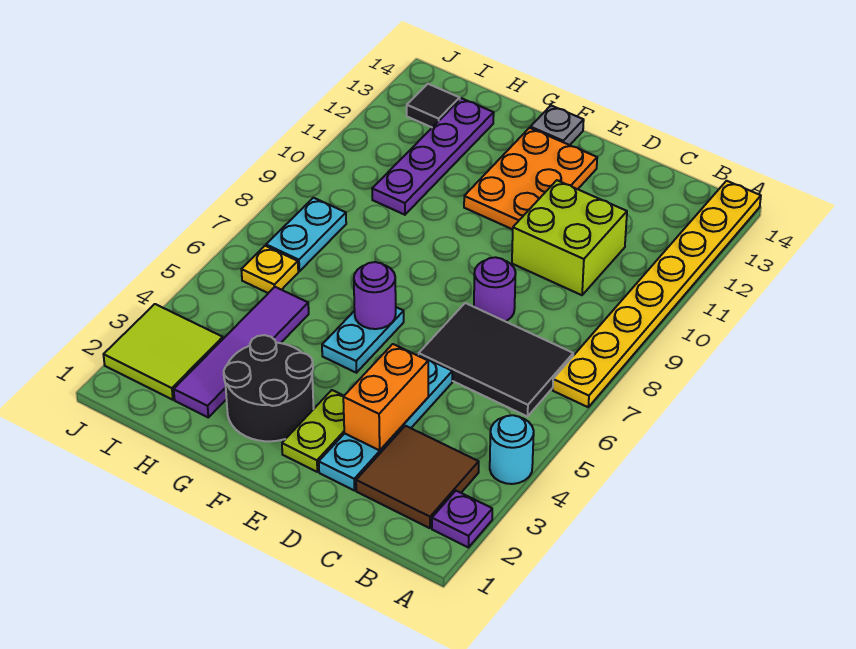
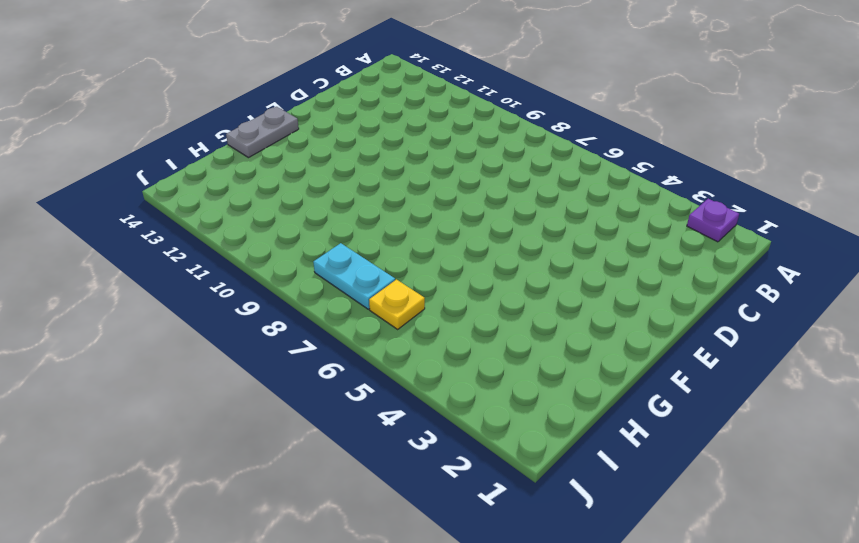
grey 1x2 plate [226,107,299,158] -> grey 1x1 plate [530,106,584,145]
none -> cyan 1x1 round brick [490,415,534,484]
none -> yellow 1x8 plate [553,181,761,407]
none -> brown 2x2 tile [356,426,479,528]

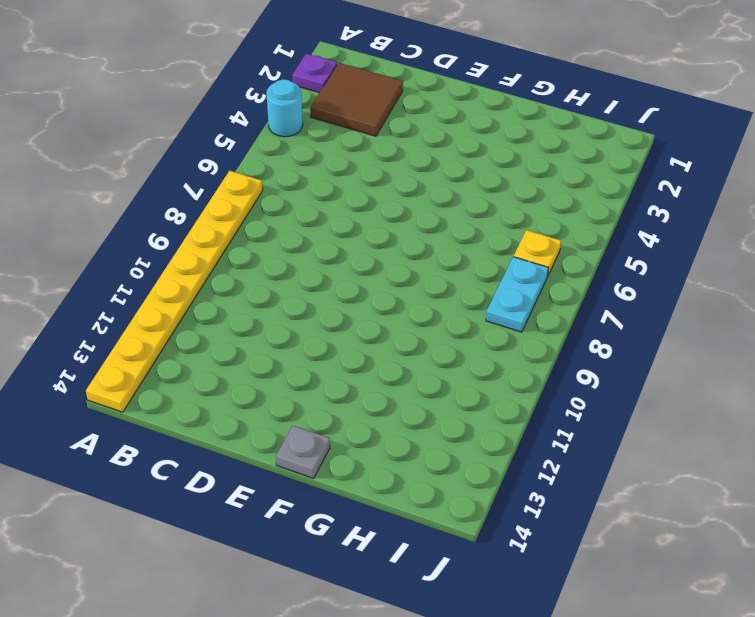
none -> black 2x3 tile [419,303,573,417]
none -> lime 2x2 brick [512,180,627,295]
none -> cyan 1x4 plate [319,355,452,491]

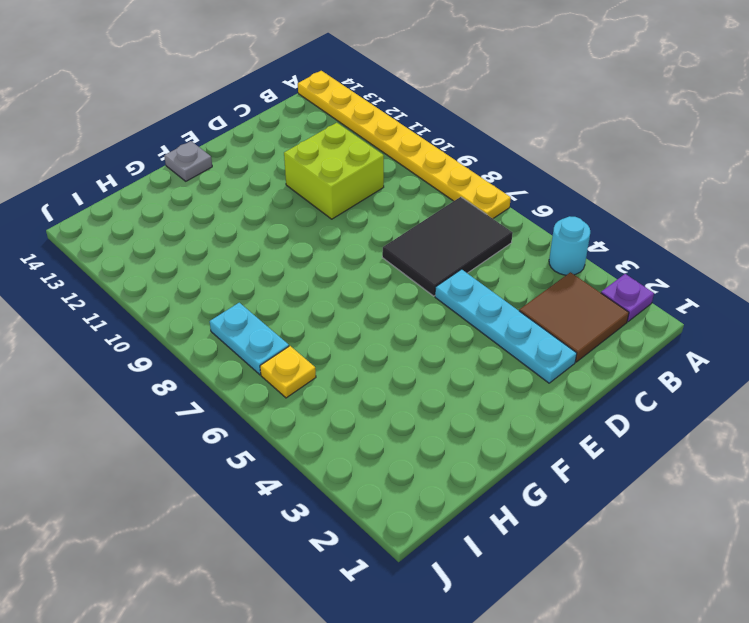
none -> purple 1x1 round brick [474,257,516,321]
none -> lime 1x2 plate [282,390,344,472]
none -> orange 2x3 plate [464,128,597,229]

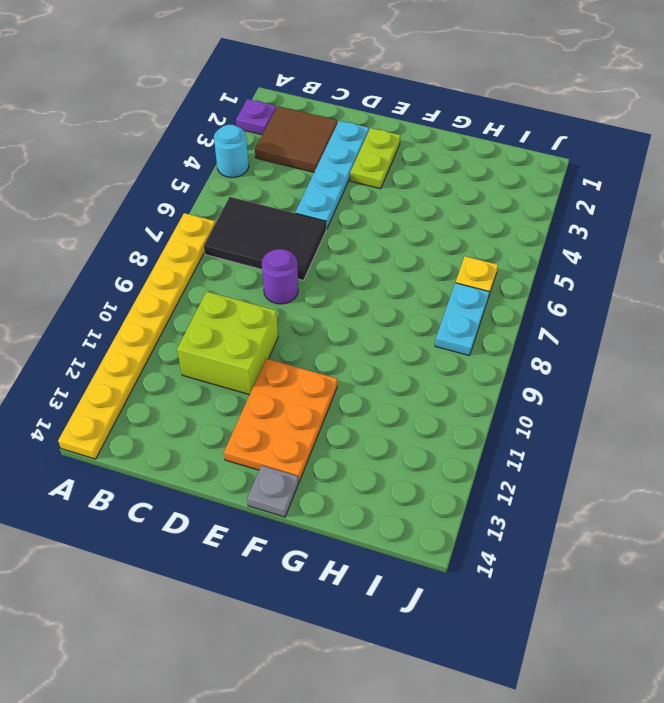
none -> black 2x2 round brick [224,335,314,441]
none -> cyan 1x2 plate [322,307,404,373]
none -> purple 1x4 tile [174,287,309,417]

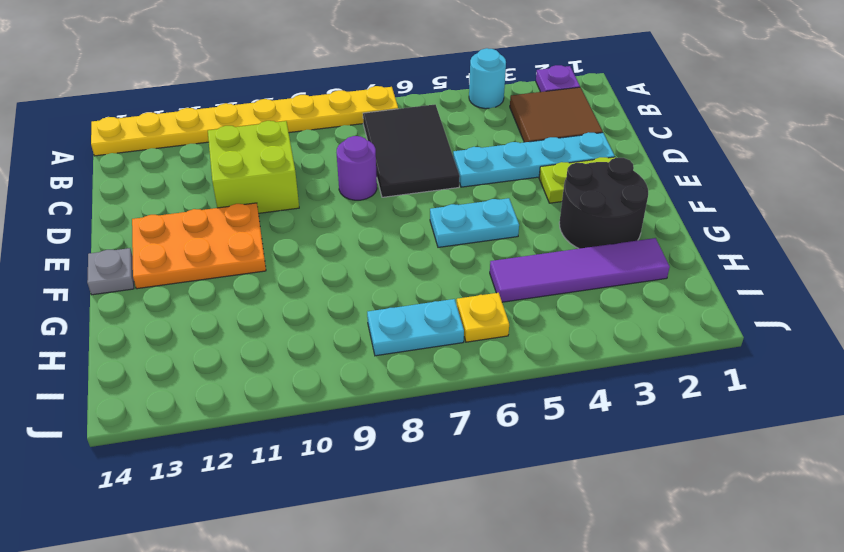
none -> purple 1x4 plate [372,98,494,215]
none -> lime 2x2 tile [103,304,223,400]
none -> black 1x1 tile [407,84,460,127]

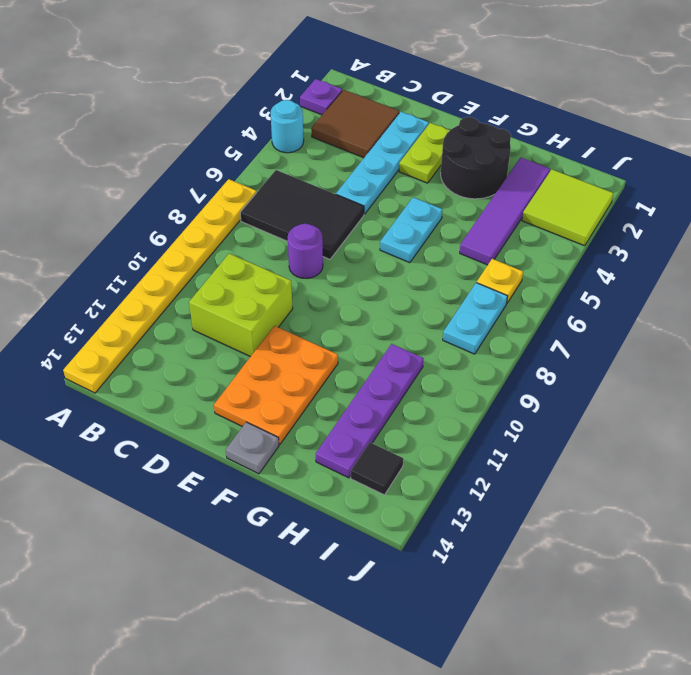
none -> orange 1x2 brick [343,344,428,450]
none -> purple 1x1 round brick [354,262,396,329]

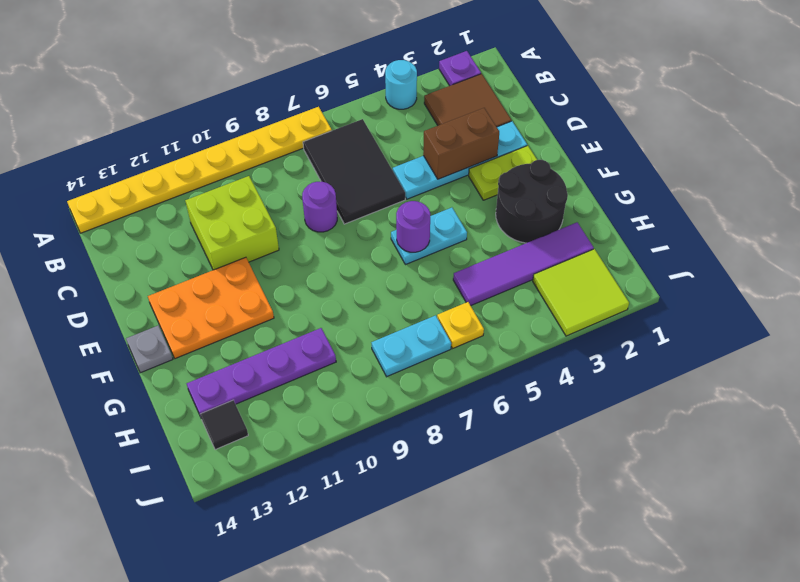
brown 1x2 brick [423,108,499,179] -> orange 1x2 brick [343,344,428,450]

